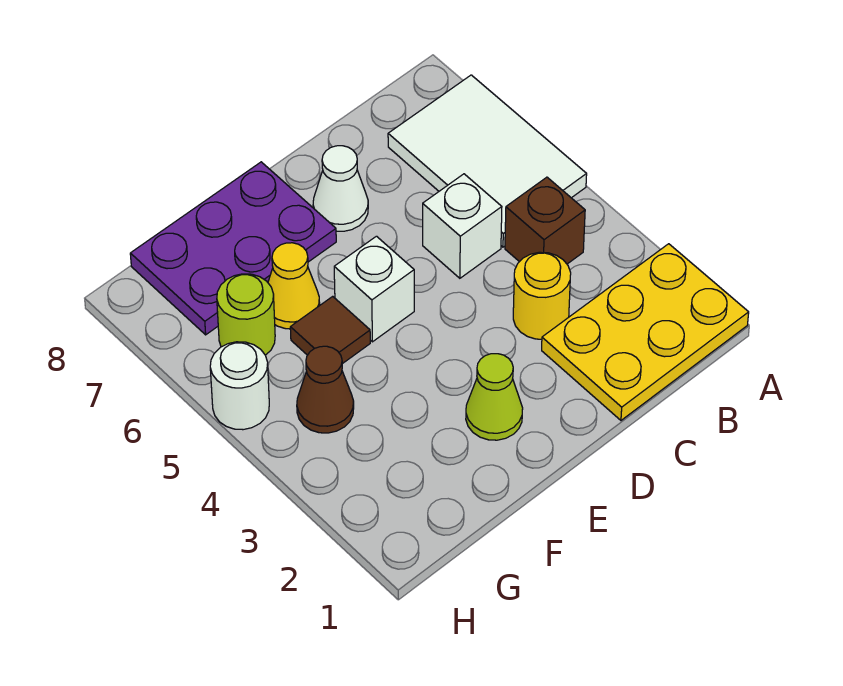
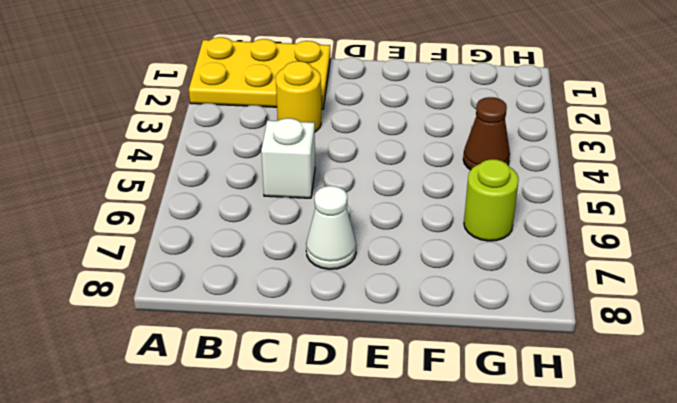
none -> white 2x3 tile [388,75,587,247]
none -> brown 1x1 brick [505,177,585,264]
none -> lime 1x1 cone [466,354,523,440]

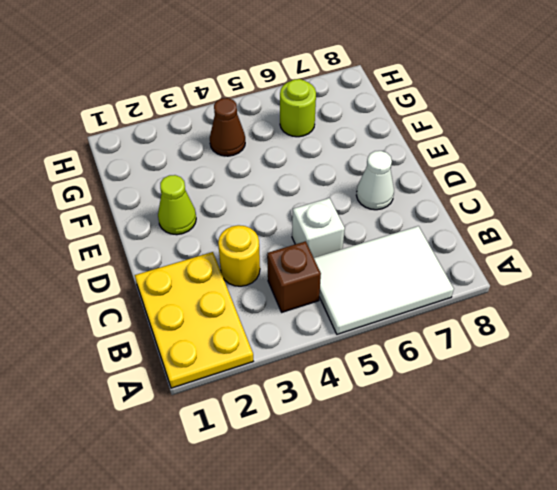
none -> white 1x1 brick [334,236,414,342]
none -> purple 2x3 plate [130,162,336,335]
none -> brown 1x1 tile [290,296,370,364]

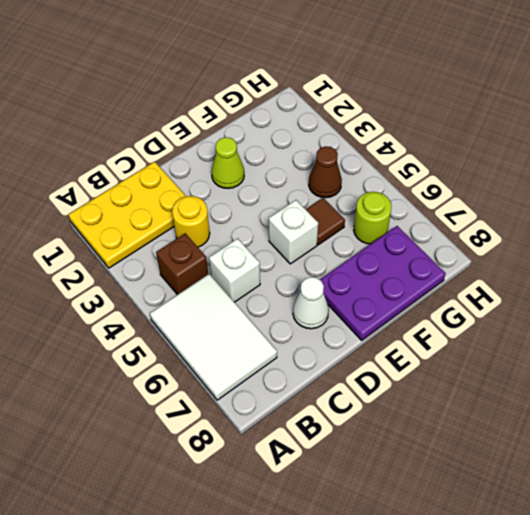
none -> yellow 1x1 cone [268,243,320,329]
none -> white 1x1 round brick [210,342,269,430]

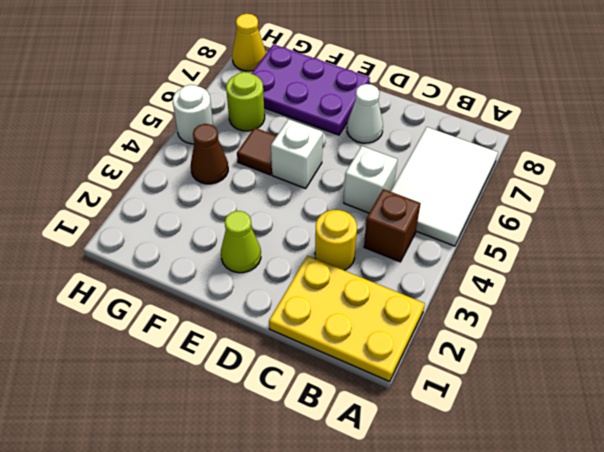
yellow 1x1 cone [232,14,266,71] -> yellow 1x1 cone moved to [268,243,320,329]

